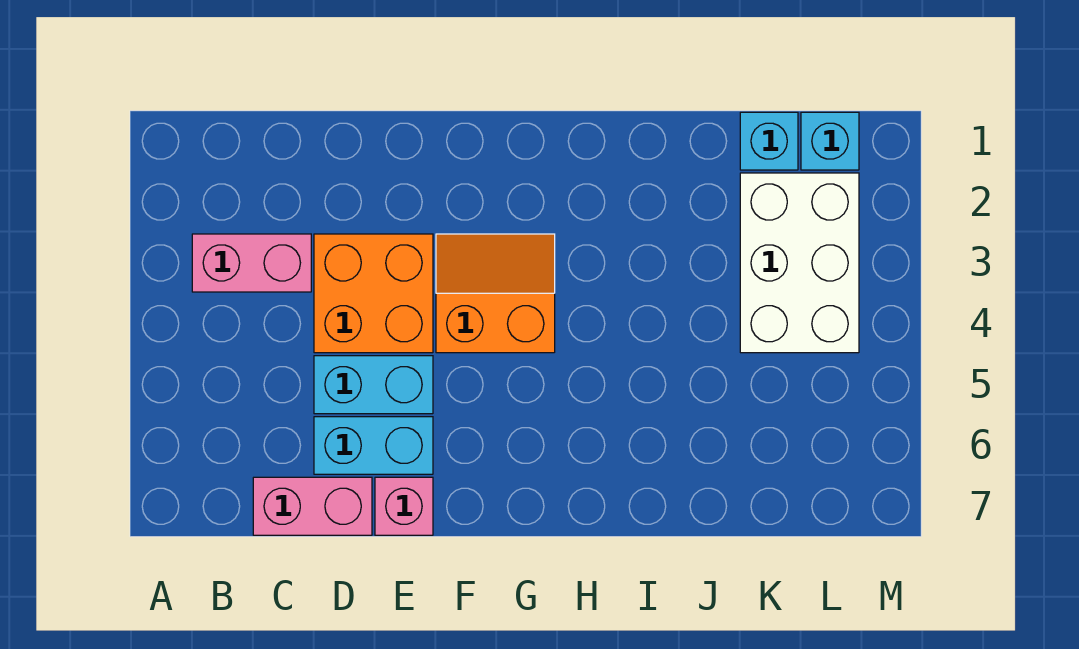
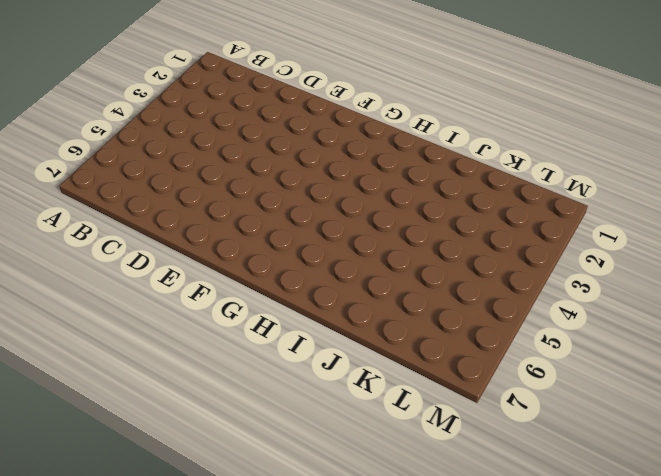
none -> pink 1x2 brick [192,234,311,292]
none -> pink 1x2 brick [253,477,372,535]

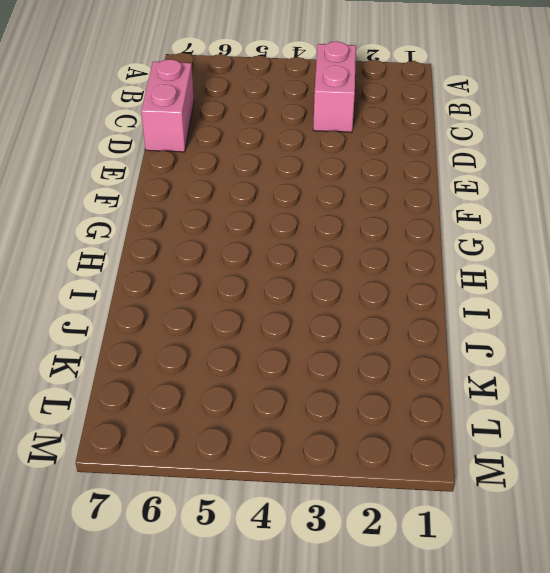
none -> orange 2x2 brick [314,234,433,353]
none -> cyan 1x2 brick [314,356,433,414]

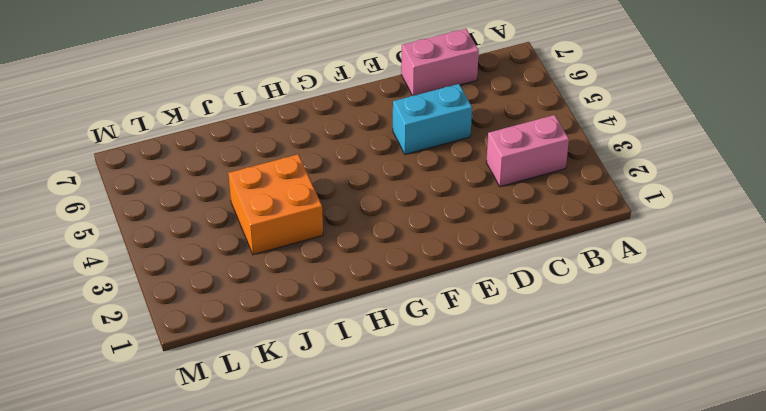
orange 2x2 brick [228,154,323,255] -> orange 2x2 brick moved to [314,234,433,353]
none -> cyan 1x2 brick [314,417,433,474]
none -> pink 1x1 brick [375,477,433,535]

